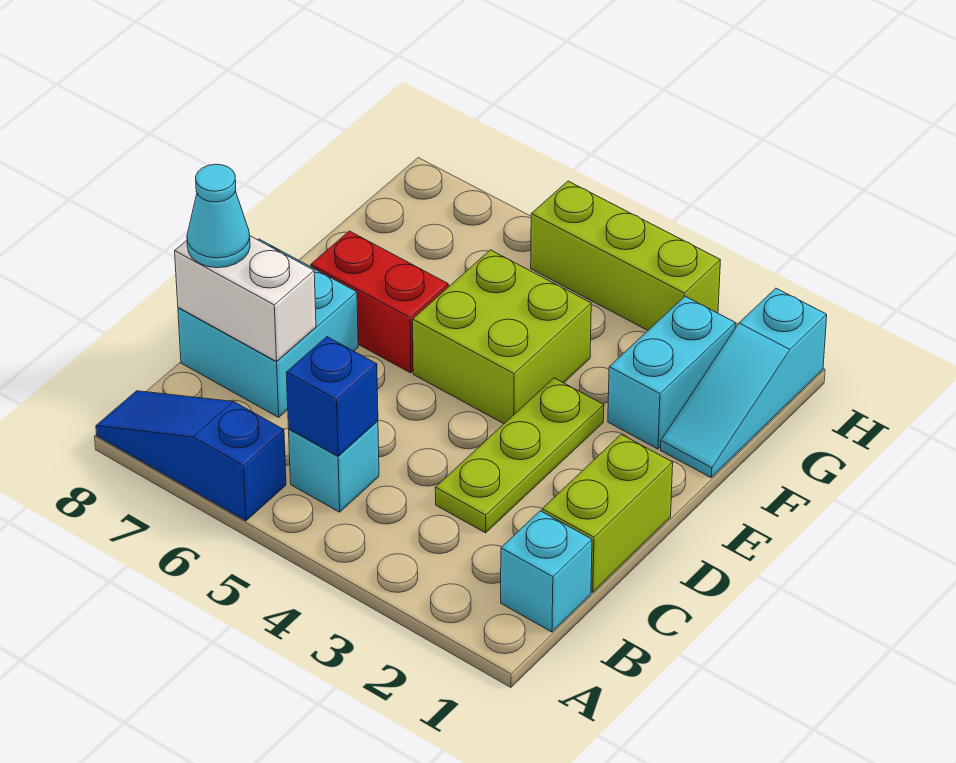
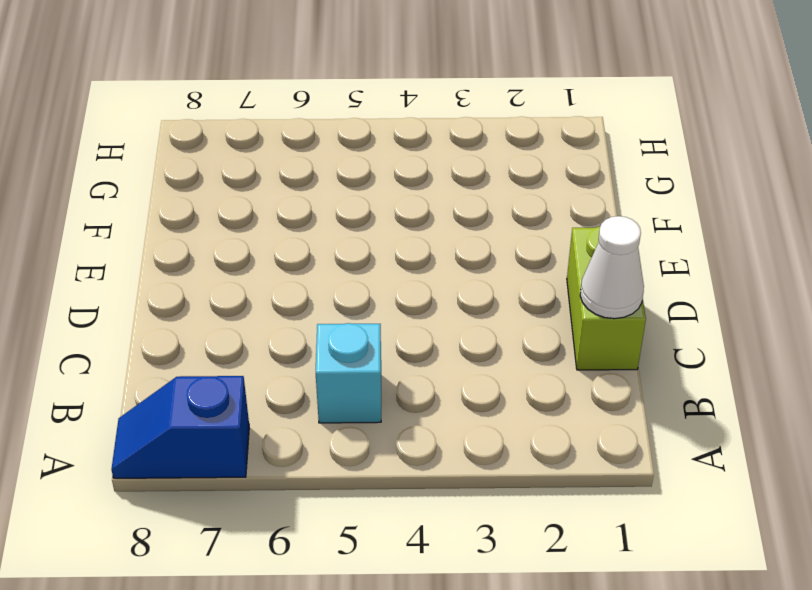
blue 1x2 slope [111,376,249,478] -> blue 1x3 slope [96,391,286,521]
white 1x1 cone [580,216,644,319] -> none
none -> cyan 1x1 brick [501,511,592,632]
none -> lime 1x3 plate [435,378,604,533]
none -> cyan 2x2 brick [178,239,358,417]

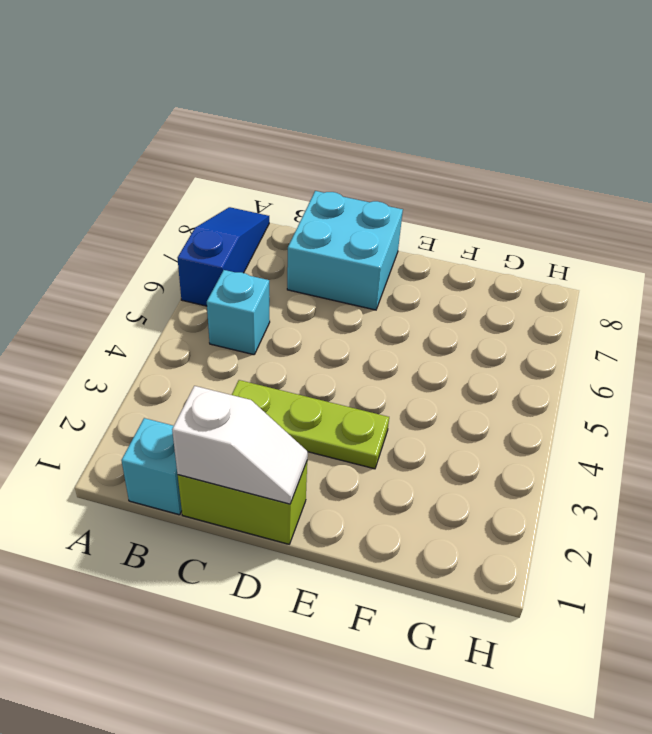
white 1x2 slope [172,386,308,504] -> none
none -> lime 2x2 brick [413,250,591,424]
none -> red 1x2 brick [311,231,448,373]
none -> cyan 1x3 slope [661,288,827,477]

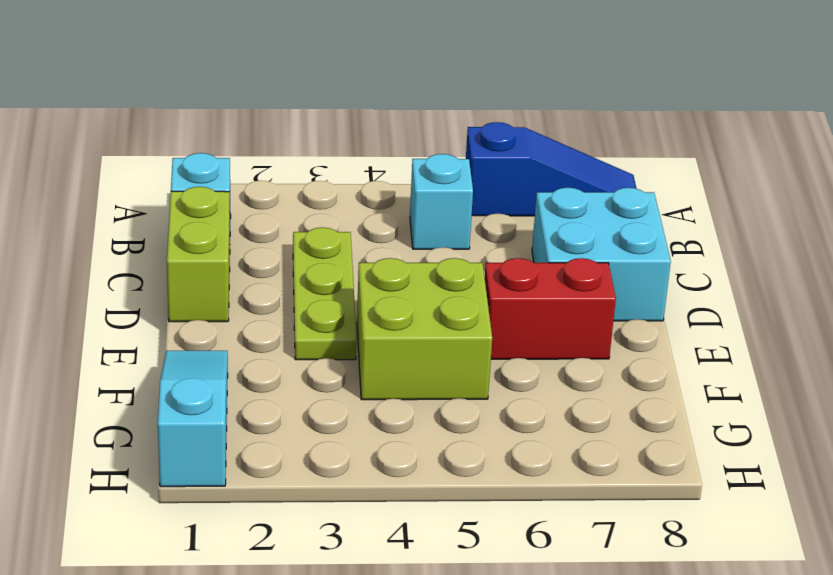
none -> cyan 1x2 brick [608,296,735,449]
none -> lime 1x3 brick [531,181,720,330]
none -> blue 1x1 brick [286,337,378,456]

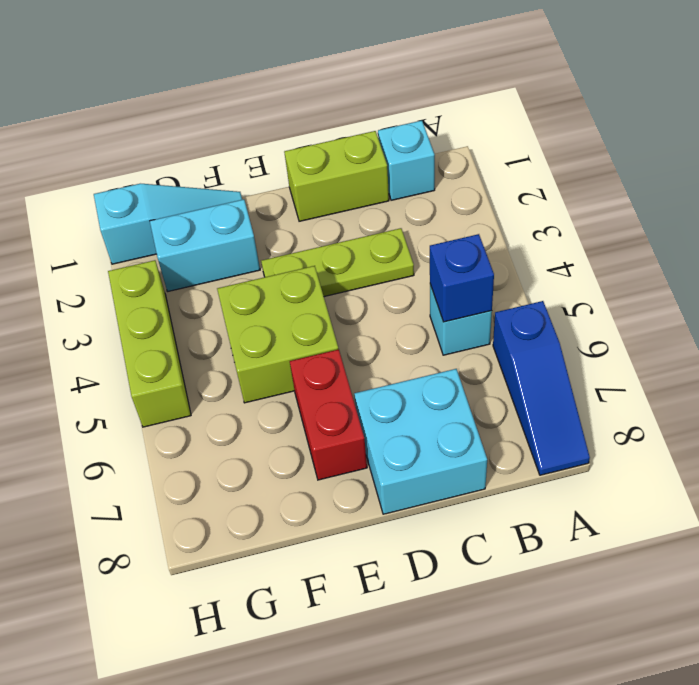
none -> white 1x2 brick [175,236,316,361]
none -> cyan 1x1 cone [187,164,250,268]

